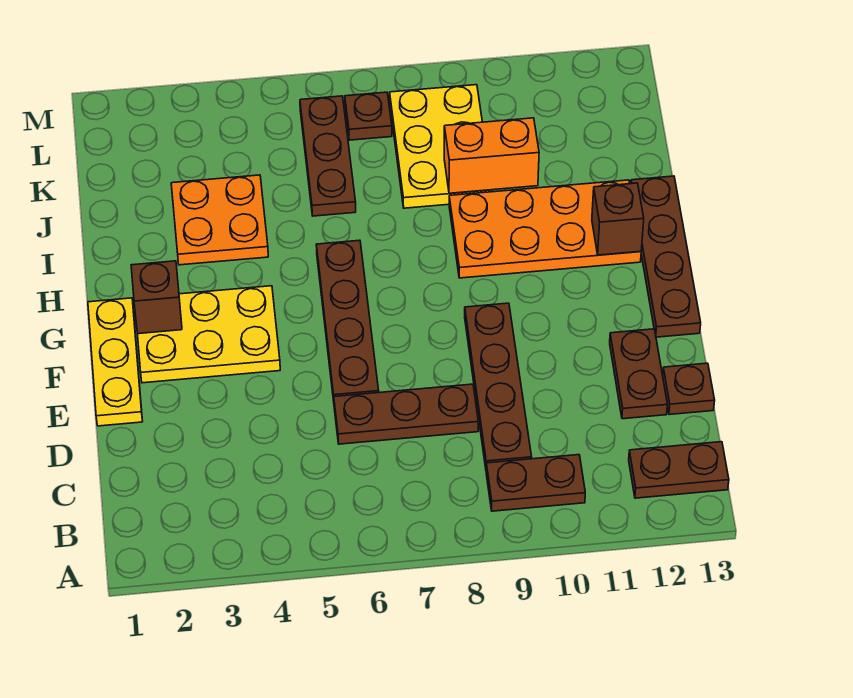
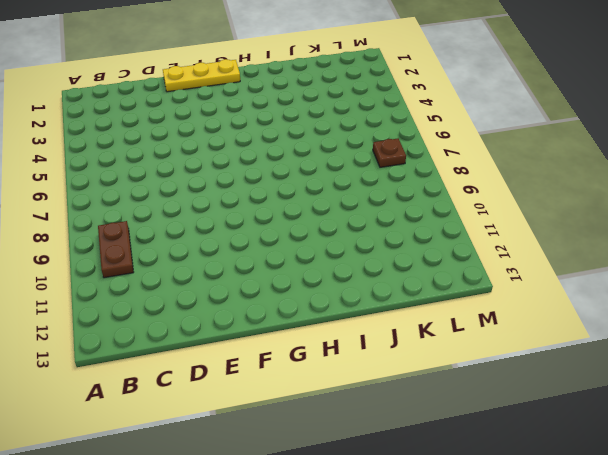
none -> brown 1x2 plate [629,442,729,498]
none -> brown 1x4 plate [465,303,532,468]
none -> brown 1x3 plate [334,384,478,444]

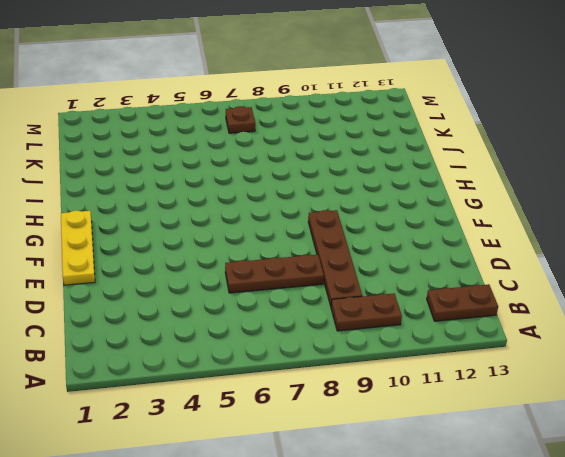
none -> brown 1x2 plate [610,329,667,419]
none -> brown 1x1 plate [663,363,715,415]
none -> brown 1x4 plate [316,240,379,401]

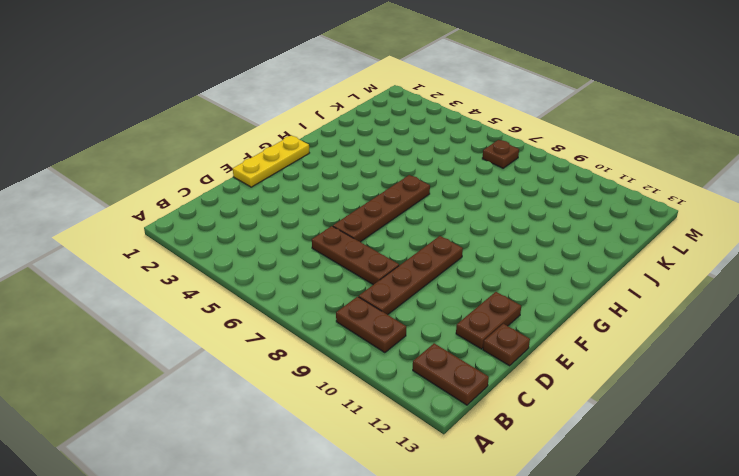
none -> yellow 2x3 plate [138,286,280,383]
none -> brown 1x4 plate [631,176,701,337]
none -> orange 2x4 plate [449,180,641,278]

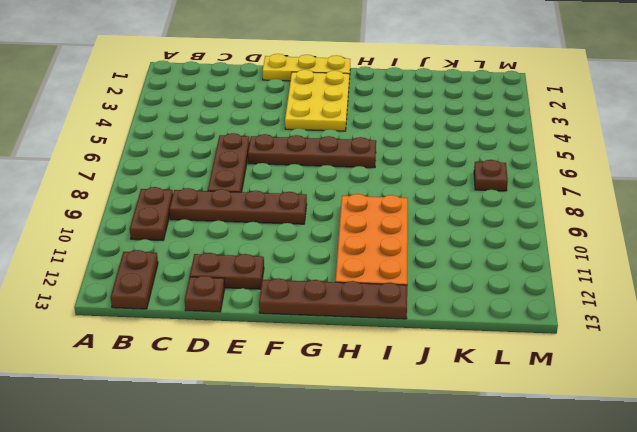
none -> orange 2x2 plate [171,175,268,265]
none -> brown 1x3 plate [300,96,356,216]
none -> yellow 2x3 plate [390,85,492,208]

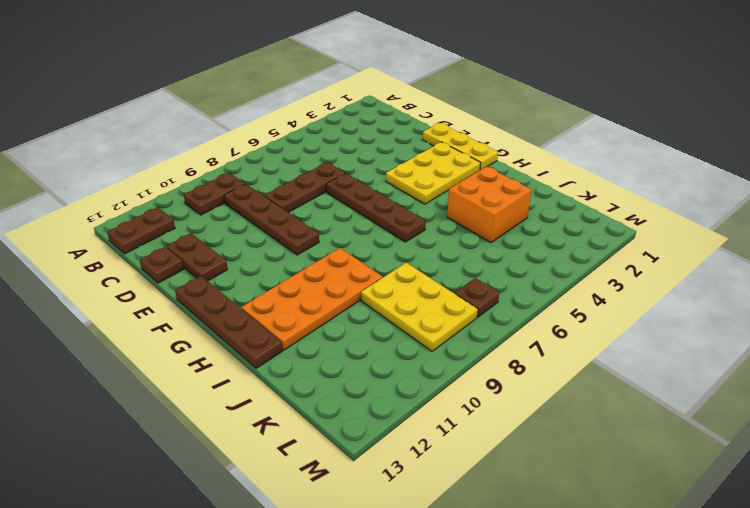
orange 2x2 brick [447,166,531,243] -> orange 2x2 plate [171,175,268,265]
none -> brown 1x3 plate [300,96,356,216]
none -> brown 1x1 brick [131,261,182,334]
none -> brown 1x1 brick [592,183,644,255]

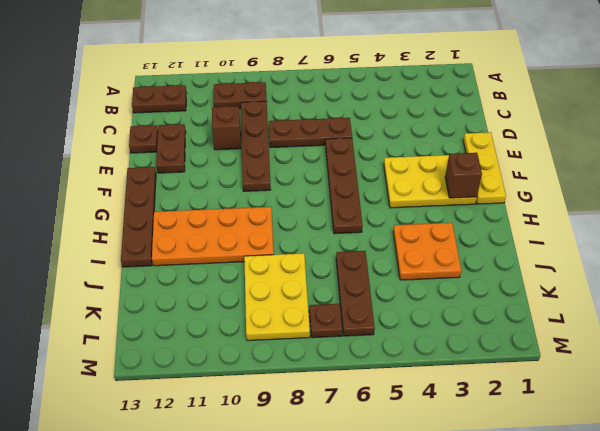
brown 1x1 brick [212,106,241,150] -> brown 1x1 brick moved to [592,183,644,255]
none -> orange 1x2 brick [444,118,539,193]

